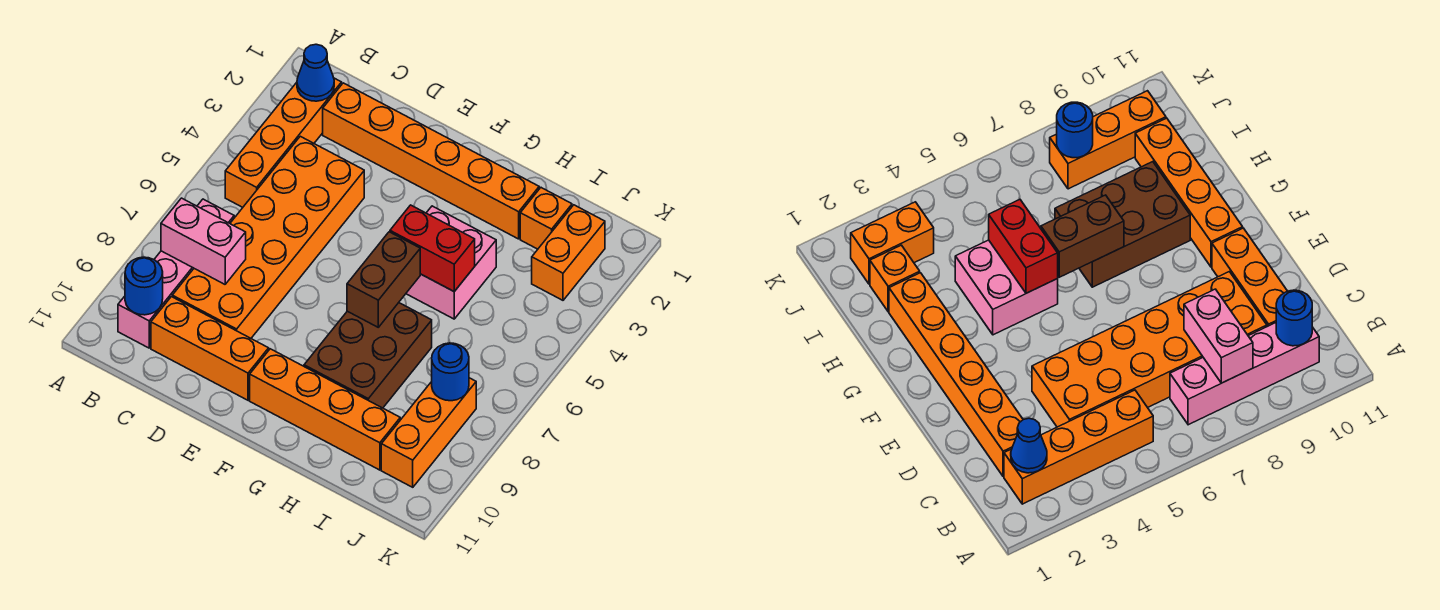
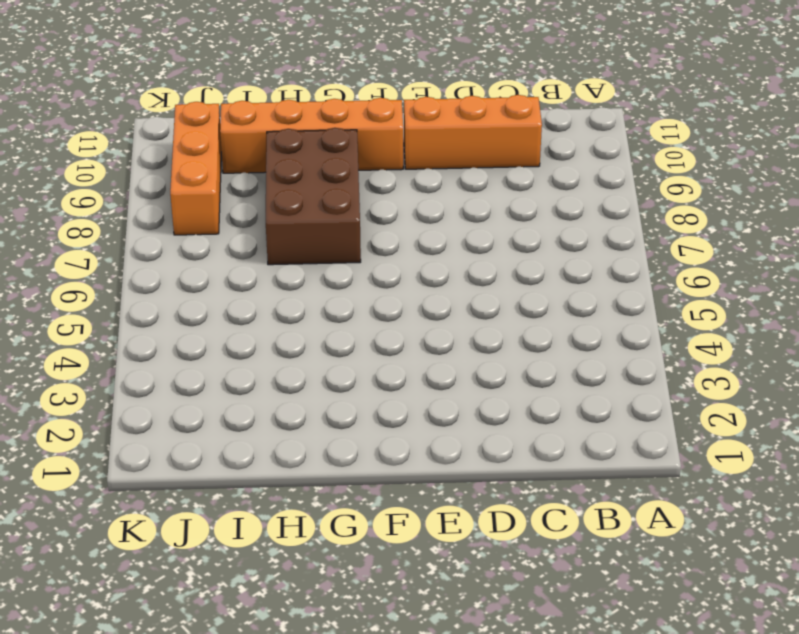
none -> orange 1x4 brick [225,78,342,207]
none -> pink 1x4 brick [118,199,234,348]
none -> orange 1x6 brick [323,83,539,239]

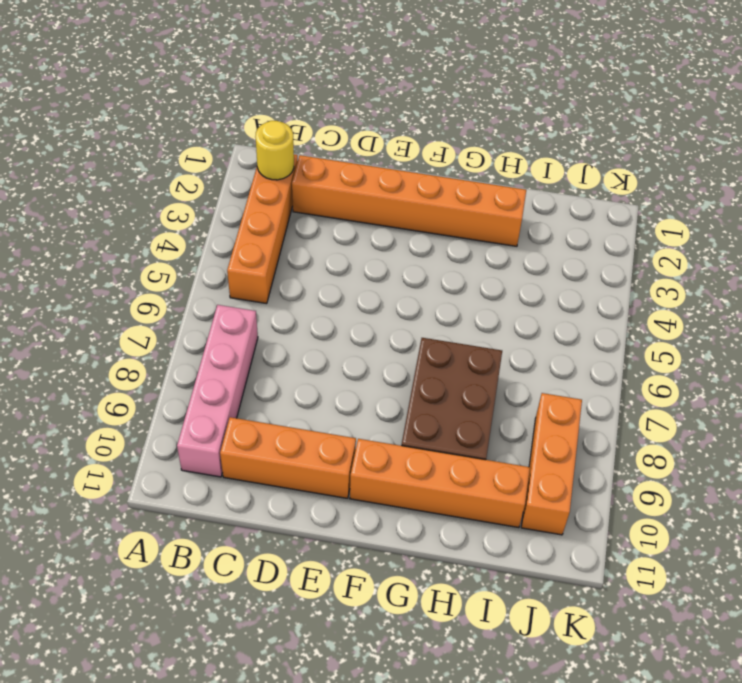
yellow 1x1 round brick [255,121,294,180] -> blue 1x1 cone [297,44,334,101]
none -> orange 2x6 brick [172,136,364,338]
none -> pink 2x2 brick [406,206,496,319]
none -> orange 1x1 brick [520,188,572,249]

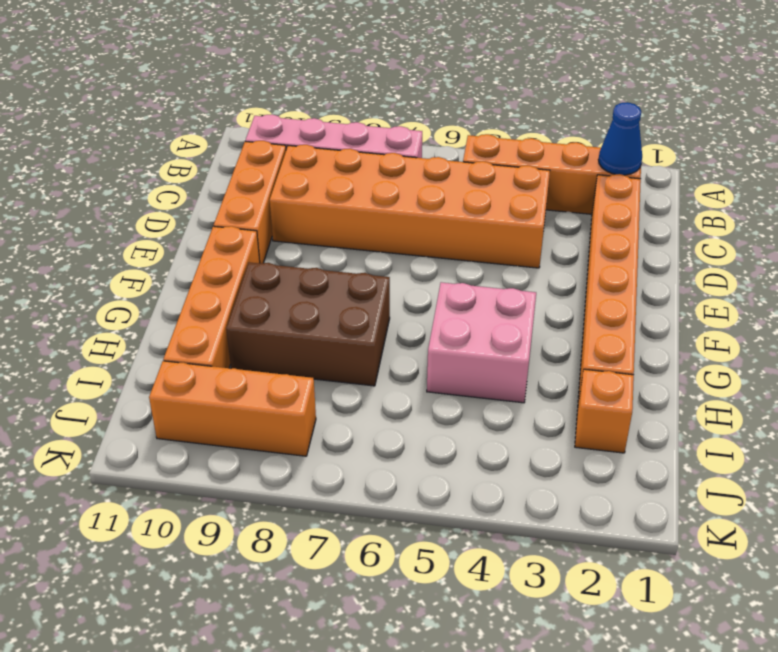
none -> orange 1x2 brick [532,205,605,300]
none -> pink 1x2 brick [161,198,246,284]
none -> blue 1x1 round brick [125,257,163,315]

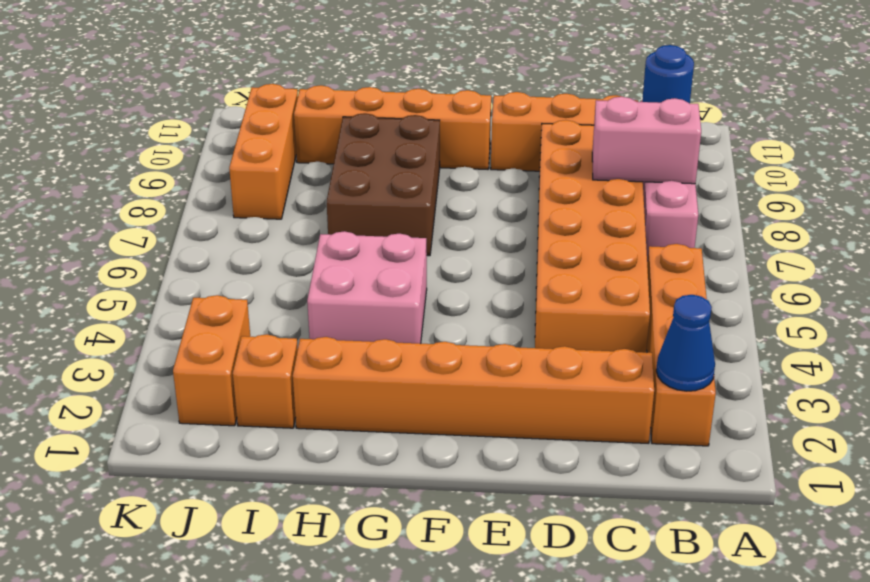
none -> red 1x2 brick [390,205,475,291]
none -> brown 1x2 brick [347,232,420,327]
none -> blue 1x1 round brick [432,343,469,401]

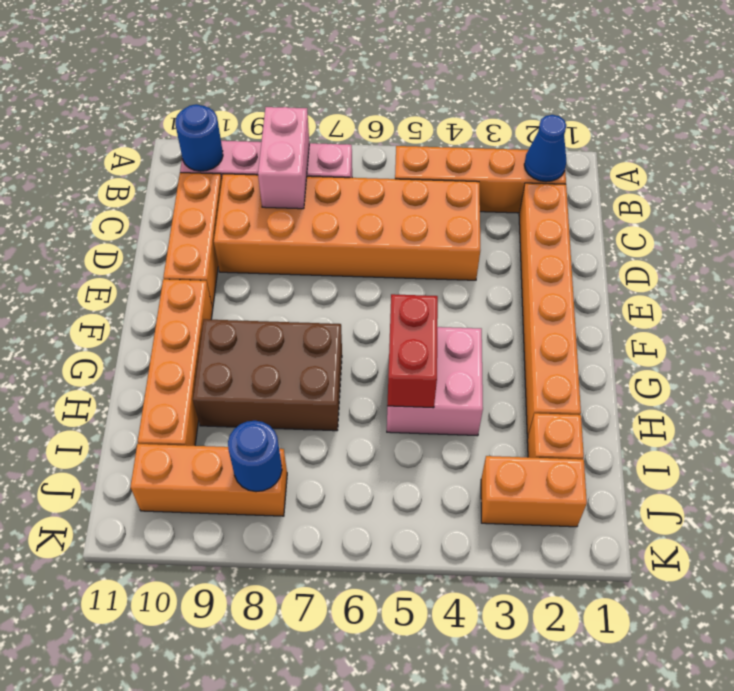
none -> brown 1x2 brick [347,232,420,327]

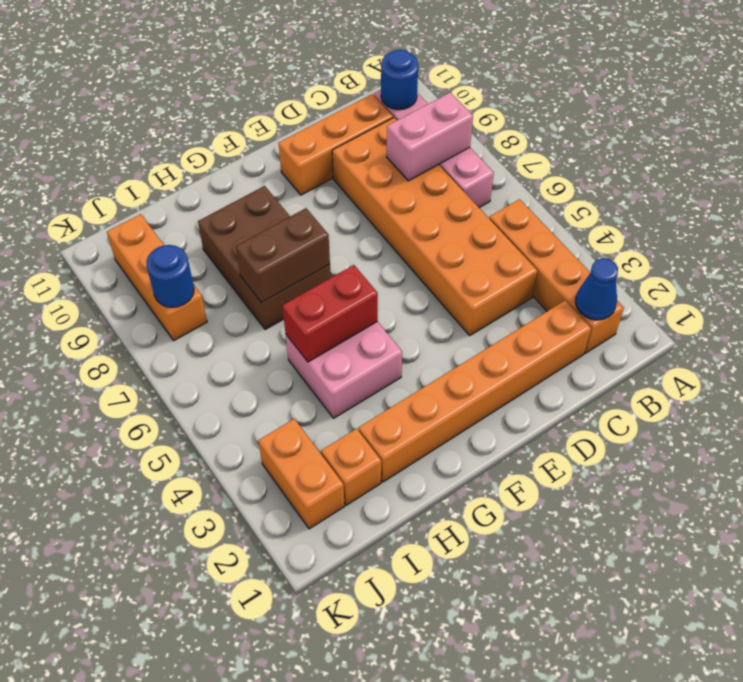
brown 1x2 brick [236,208,330,303] -> brown 1x2 brick turned to [347,232,420,327]
none -> orange 1x4 brick [250,349,400,470]

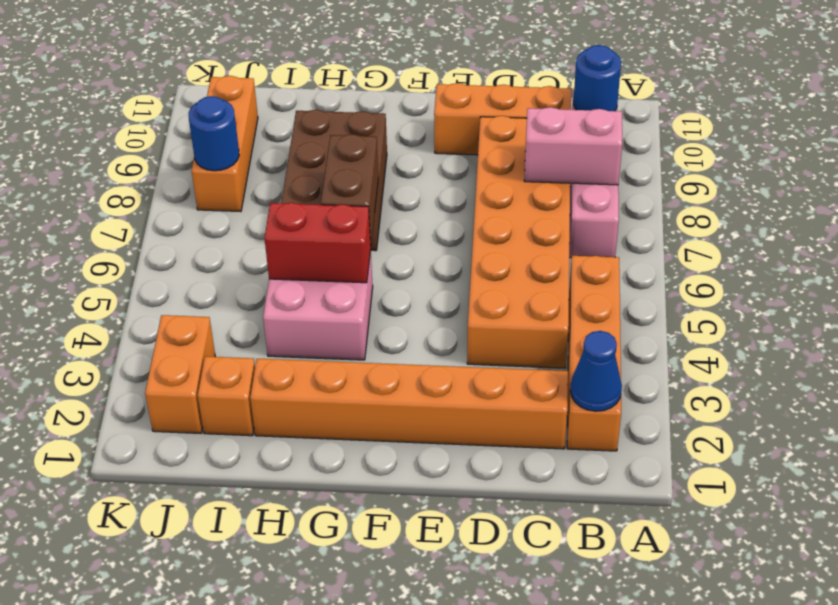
none -> orange 1x4 brick [250,349,400,470]

